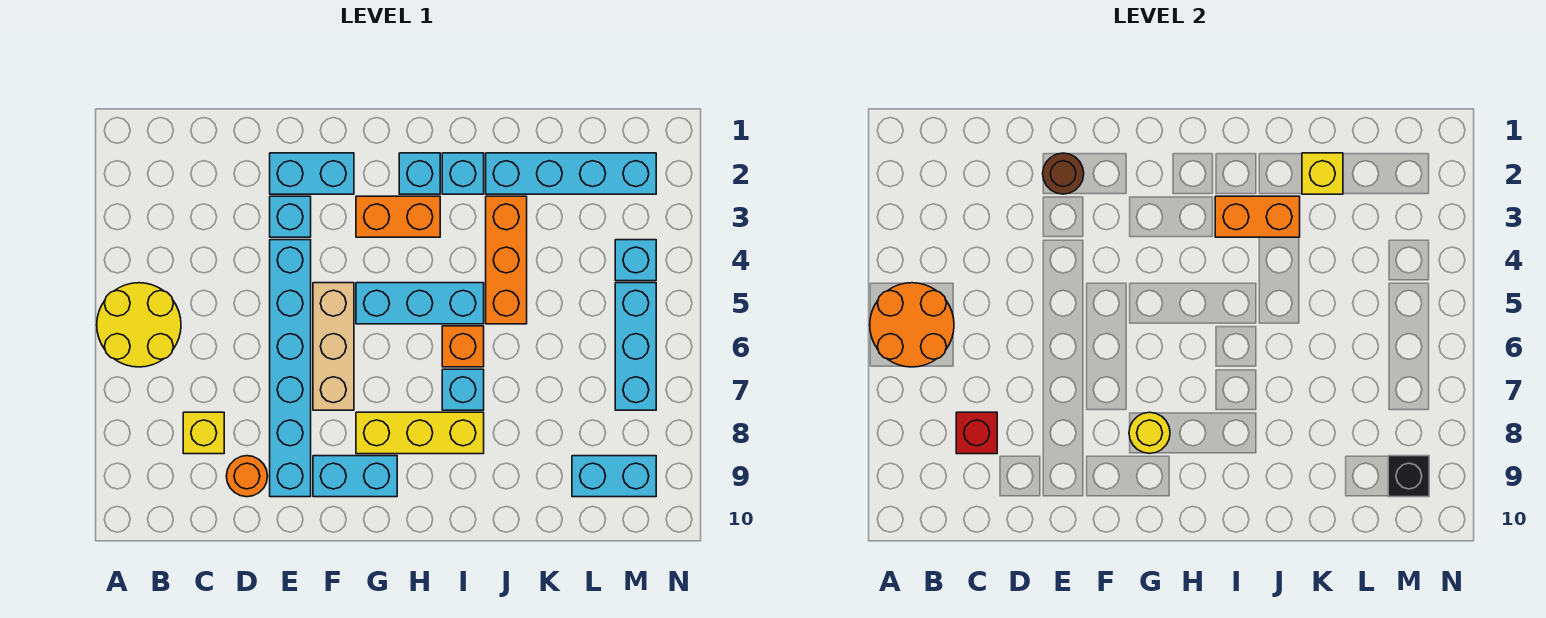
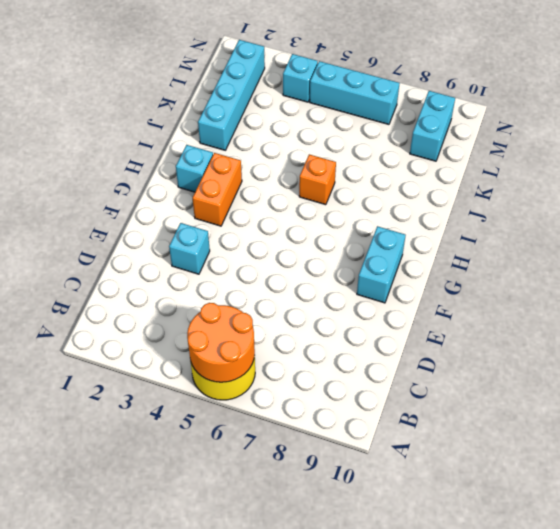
none -> yellow 1x1 brick [183,412,224,454]
none -> orange 1x1 round brick [226,456,267,497]
none -> cyan 1x2 brick [270,153,354,194]

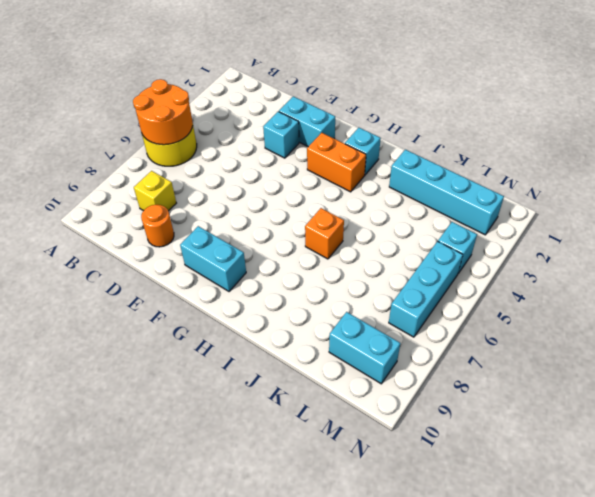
none -> cyan 1x6 brick [270,240,311,497]
none -> tan 1x3 brick [313,283,354,410]
none -> cyan 1x3 brick [356,283,484,324]

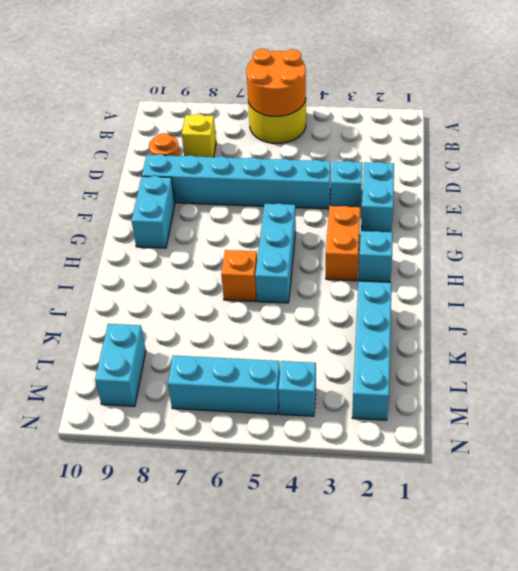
none -> tan 1x3 brick [313,283,354,410]
none -> yellow 1x3 brick [356,412,484,454]
none -> cyan 1x1 brick [442,153,484,194]

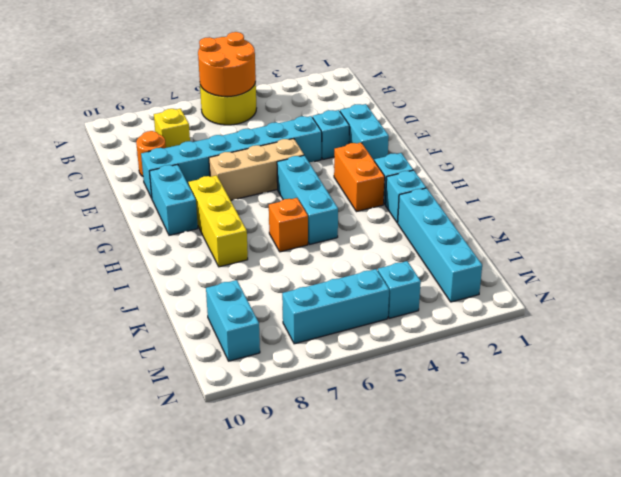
none -> cyan 1x1 brick [442,369,484,410]
none -> orange 1x3 brick [486,196,527,324]
none -> red 1x1 brick [956,412,997,454]

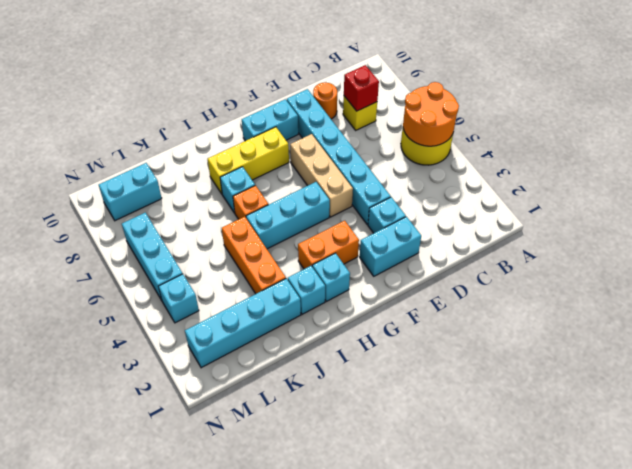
none -> brown 1x1 round brick [1043,153,1084,194]
none -> yellow 1x1 round brick [1129,412,1170,453]
none -> orange 1x2 brick [1215,196,1300,237]

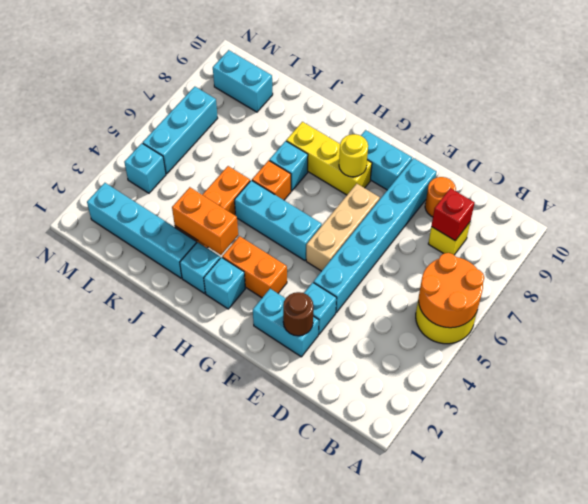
none -> yellow 1x1 brick [1302,153,1343,194]
none -> black 1x1 brick [1388,456,1429,497]

